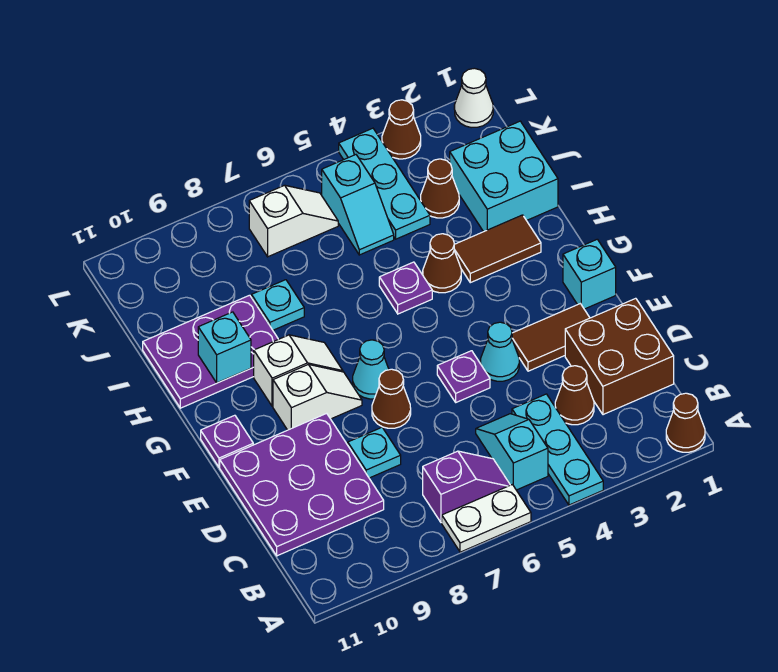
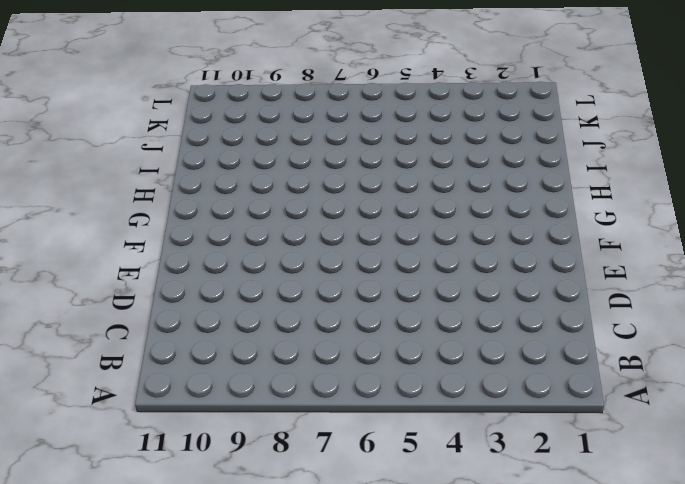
none -> brown 1x1 cone [666,393,705,452]
none -> cyan 1x3 plate [512,394,603,505]
none -> white 1x2 plate [442,485,531,552]
none -> cyan 1x2 slope [476,414,548,490]

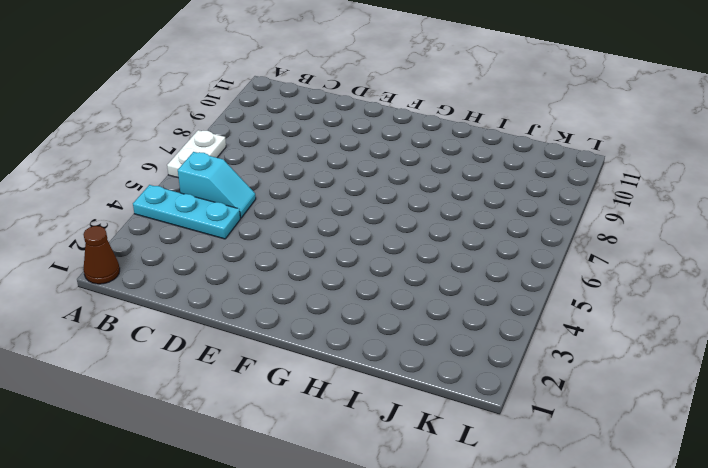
none -> purple 1x2 slope [423,451,510,523]
none -> brown 2x2 brick [565,298,674,415]
none -> brown 1x1 cone [555,366,594,425]
none -> purple 3x3 plate [220,413,384,556]

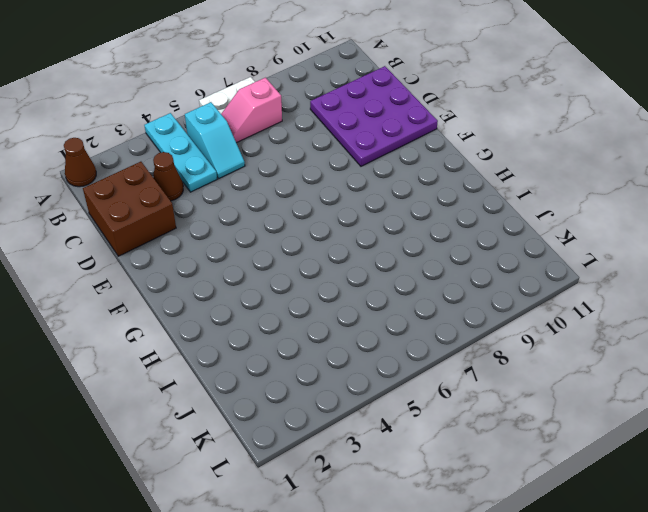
pink 1x2 slope [221,78,282,143] -> purple 1x2 slope [423,451,510,523]
none -> cyan 1x1 plate [348,427,401,478]
none -> brown 1x2 tile [512,304,590,371]
none -> cyan 1x1 cone [481,322,519,381]
none -> purple 1x1 plate [437,351,490,402]

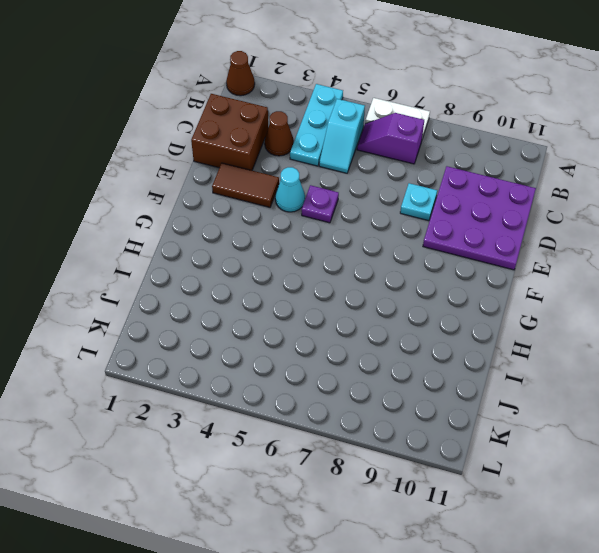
none -> brown 1x1 cone [372,369,411,428]
none -> cyan 1x1 brick [563,239,616,309]
none -> cyan 1x1 cone [353,340,389,399]
none -> white 1x2 slope [273,364,362,430]

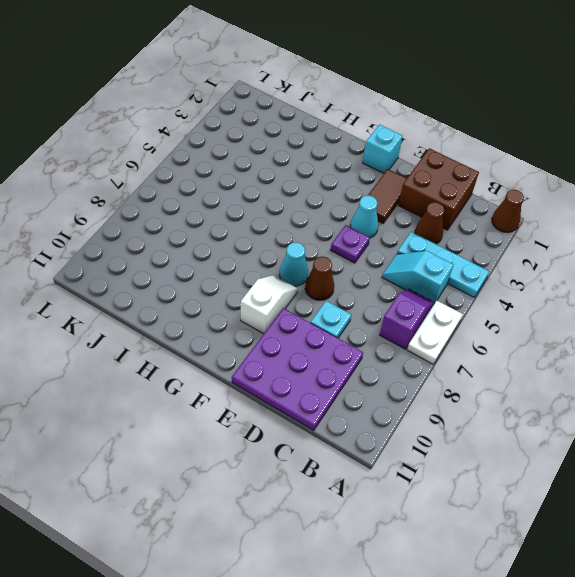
none -> purple 1x1 plate [201,415,253,467]
none -> white 1x2 slope [254,335,343,406]
none -> brown 1x2 tile [454,215,541,283]
none -> brown 1x1 cone [423,234,461,293]

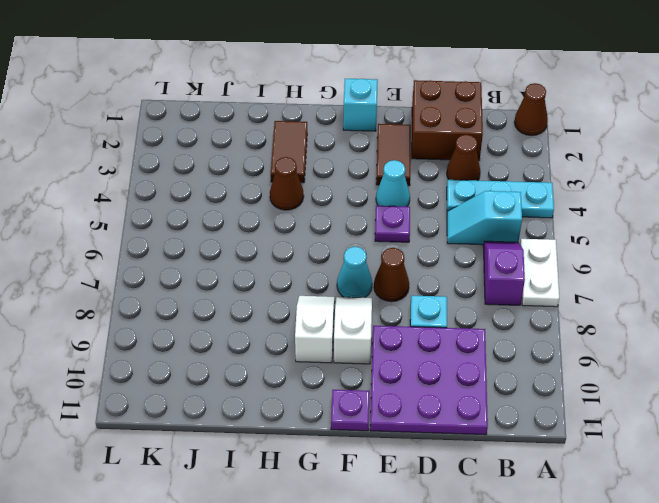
none -> purple 1x1 plate [379,262,432,314]
none -> purple 2x3 plate [143,295,278,408]
none -> cyan 2x2 brick [450,121,558,232]
none -> cyan 1x1 plate [252,280,304,330]

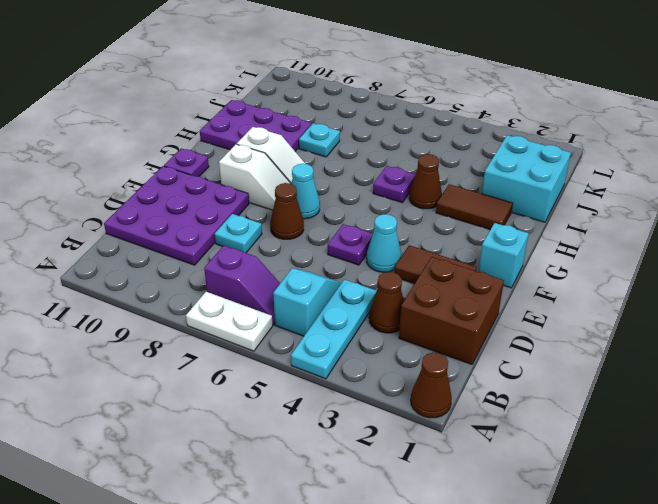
none -> brown 1x1 cone [421,159,459,218]
none -> cyan 1x3 plate [339,128,430,239]
none -> cyan 1x2 slope [322,155,394,255]
none -> white 1x2 slope [249,185,338,257]

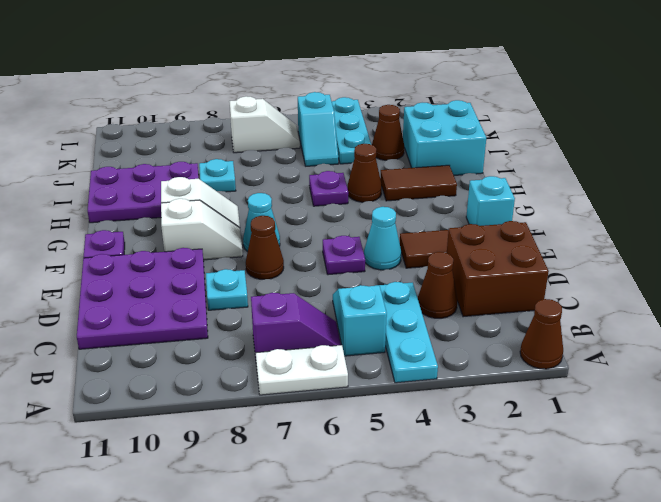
none -> white 1x1 cone [454,68,493,128]
none -> brown 1x1 cone [382,100,421,159]
none -> cyan 1x1 brick [198,312,251,383]

